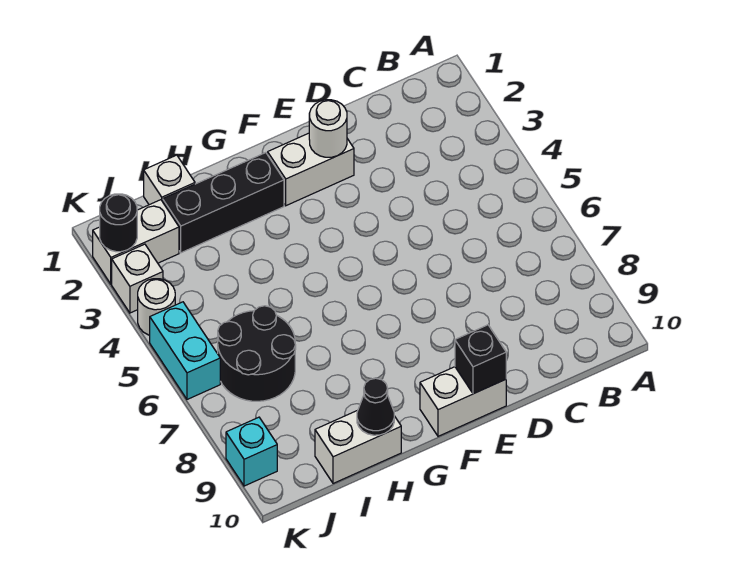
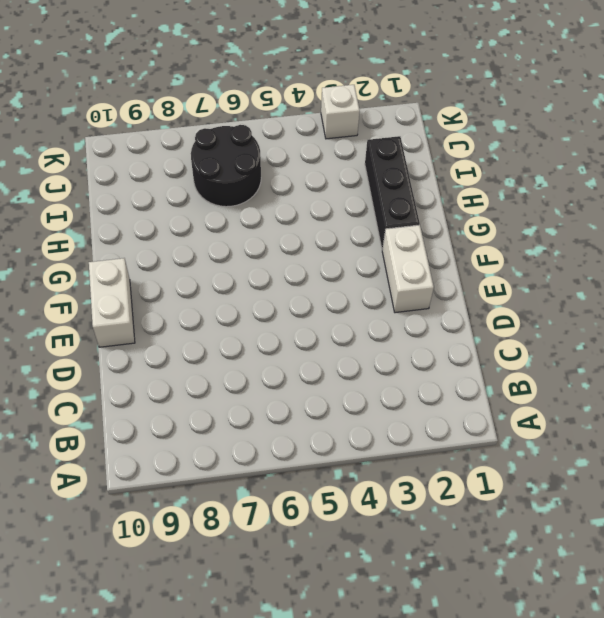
none -> white 1x2 brick [315,411,401,483]
none -> white 1x1 brick [144,155,195,205]
none -> white 1x2 brick [93,200,179,284]

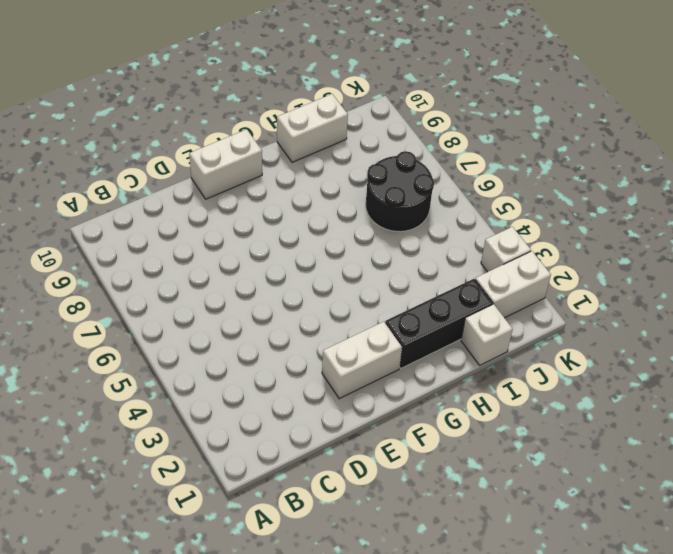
none -> white 1x1 round brick [138,279,175,335]
none -> cyan 1x2 brick [150,302,220,399]
none -> cyan 1x1 brick [226,417,277,486]

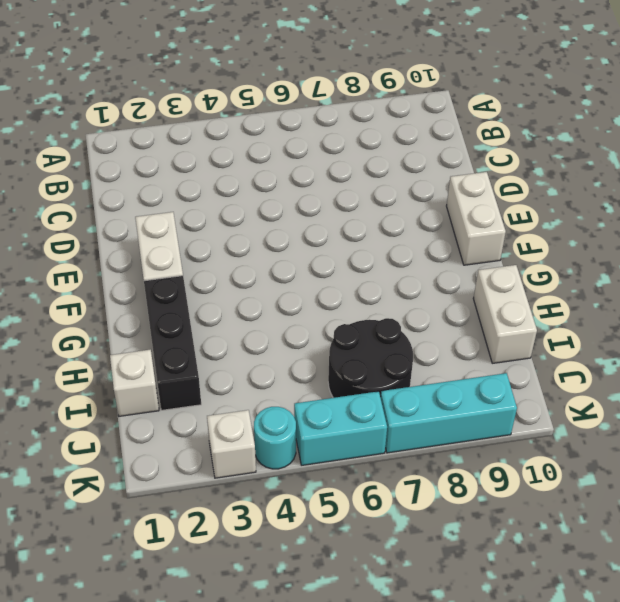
cyan 1x1 round brick [254,407,296,469] -> white 1x1 round brick [138,279,175,335]
cyan 1x3 brick [380,373,517,453] -> cyan 1x1 brick [226,417,277,486]
none -> white 1x2 brick [93,200,179,284]
none -> white 1x1 round brick [309,100,347,157]
none -> black 1x1 brick [455,325,506,394]

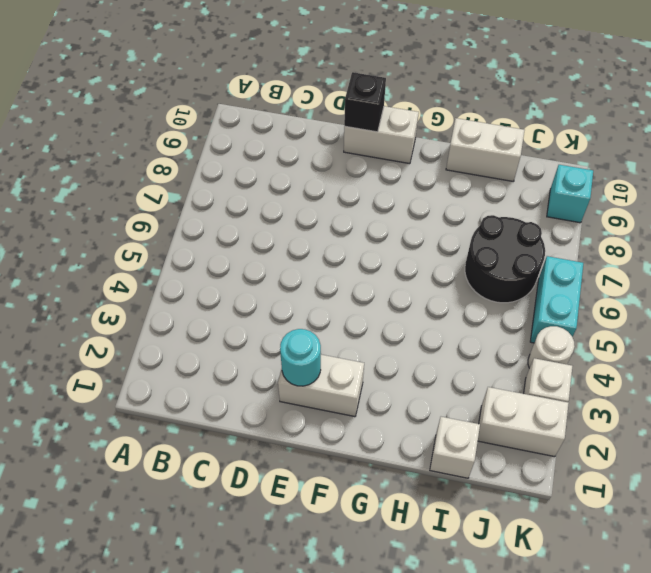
cyan 1x1 round brick [280,329,321,386] -> white 1x1 round brick [309,100,347,157]
none -> black 1x3 brick [163,153,284,253]
none -> black 1x1 cone [357,378,394,435]
none -> black 1x1 round brick [100,194,137,252]

